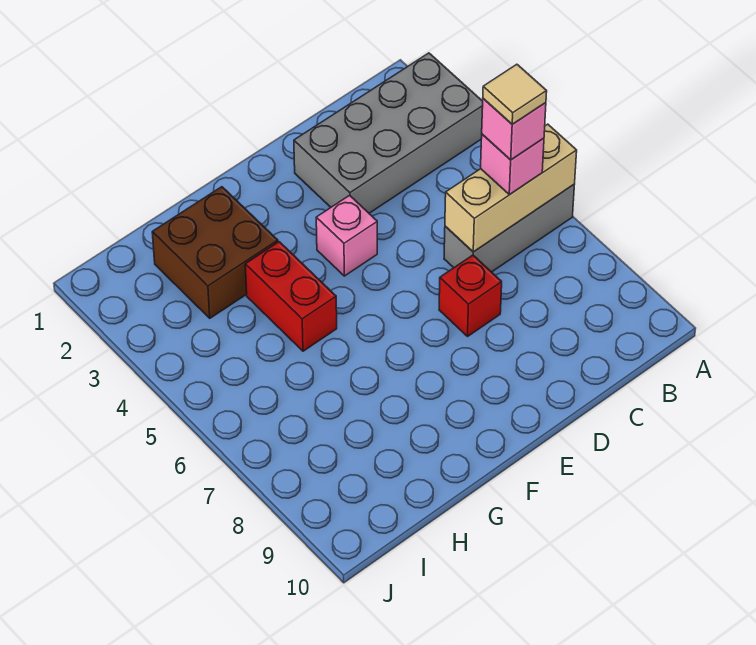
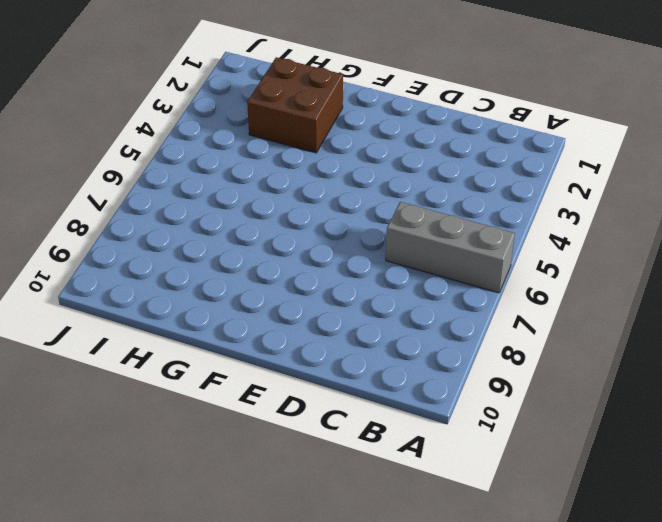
none -> grey 2x4 brick [294,53,483,213]
none -> red 1x1 brick [439,255,502,336]

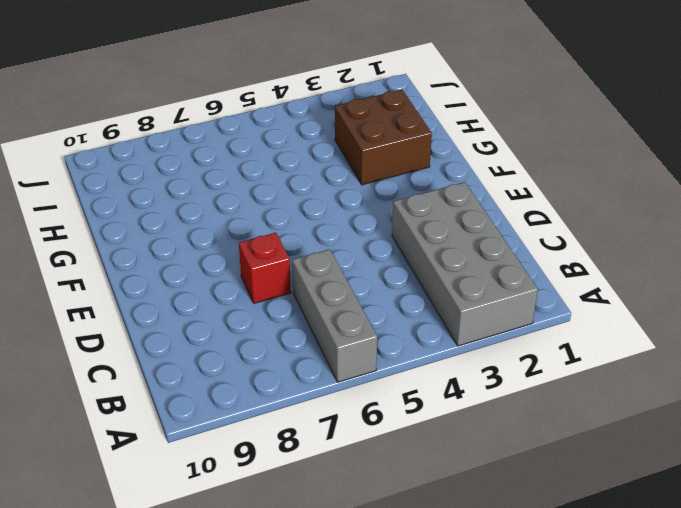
none -> pink 1x1 brick [316,195,377,276]
none -> red 1x2 brick [245,242,337,351]

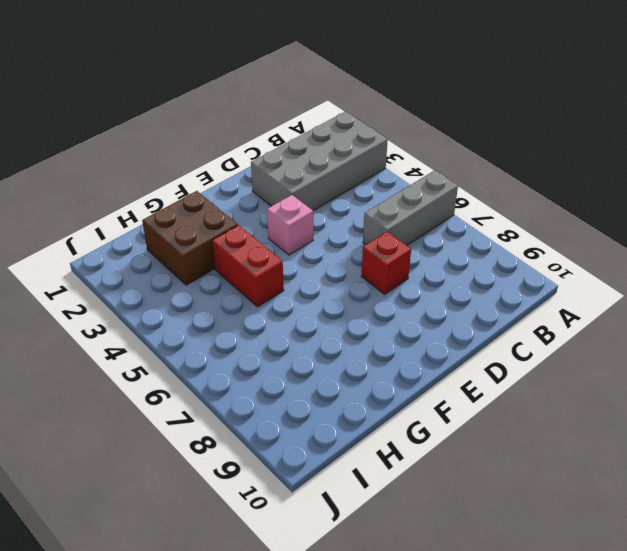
none -> tan 1x3 brick [445,124,577,252]
none -> pink 1x1 brick [481,134,544,195]

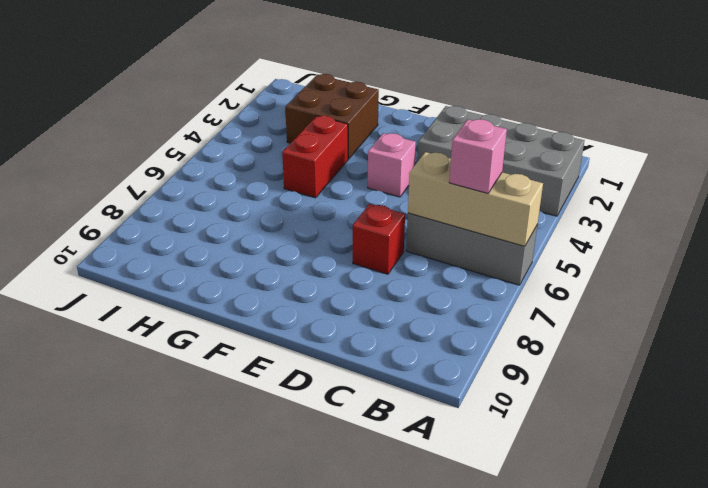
none -> pink 1x1 brick [482,99,546,160]
none -> tan 1x1 tile [483,64,547,124]

